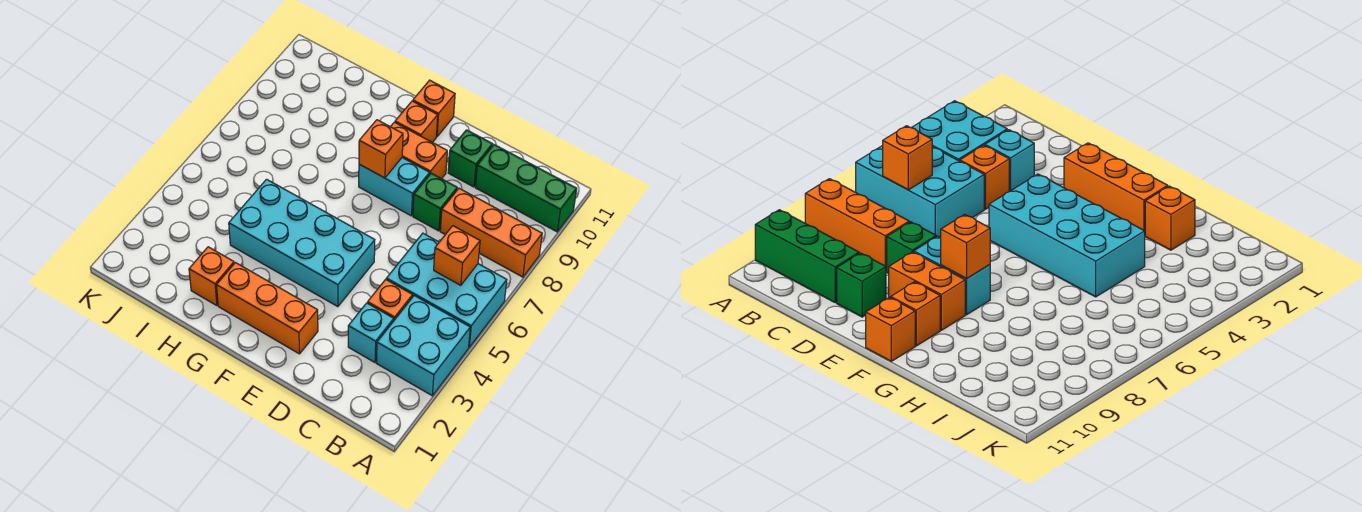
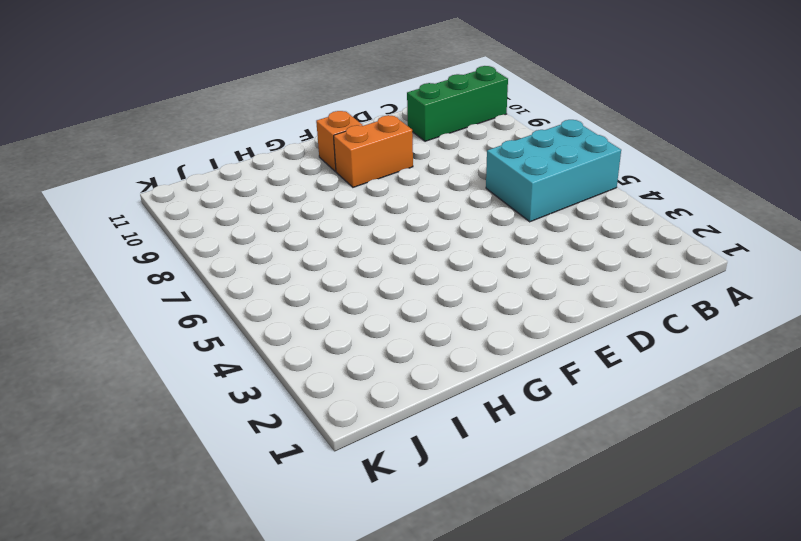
none -> cyan 2x2 brick [377,296,470,396]
none -> orange 1x3 brick [440,188,542,277]
none -> cyan 1x1 brick [348,303,394,362]

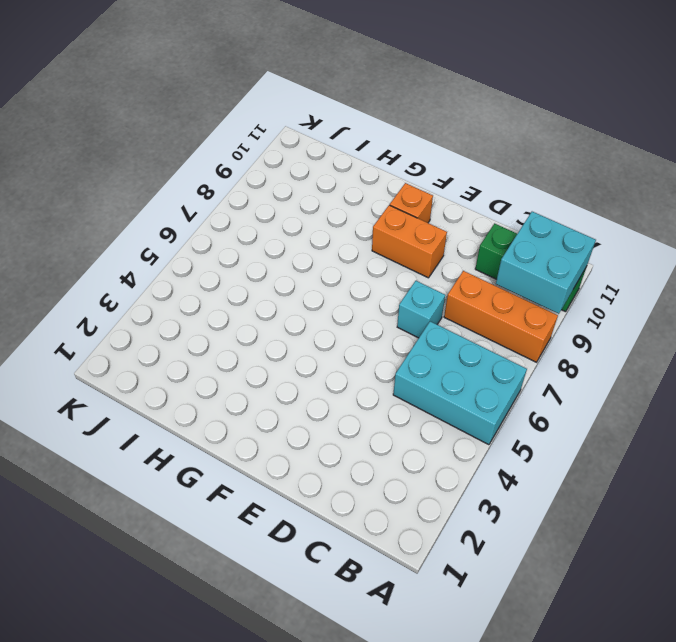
cyan 2x2 brick [496,212,596,314] -> cyan 2x2 brick moved to [377,296,470,396]
cyan 1x1 brick [397,281,445,338] -> cyan 1x1 brick moved to [348,303,394,362]
none -> orange 1x1 brick [368,279,413,320]
none -> green 1x1 brick [413,173,457,231]
none -> green 1x1 brick [448,130,493,187]

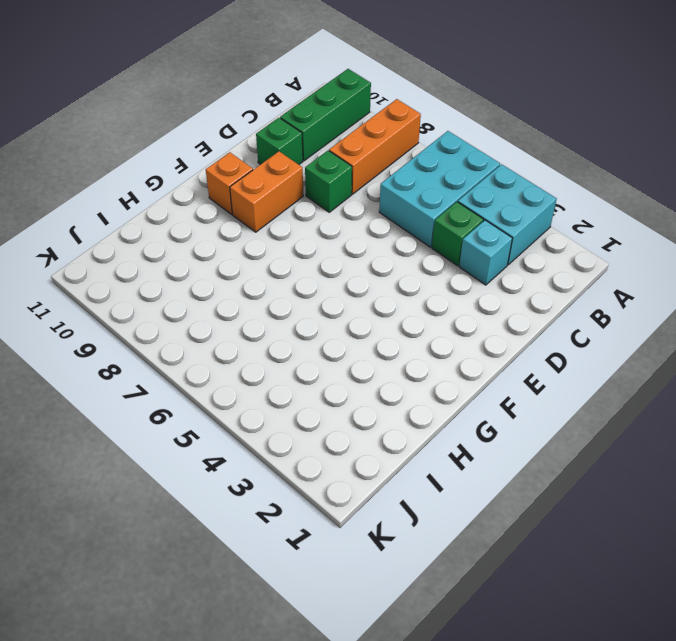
green 1x1 brick [432,202,484,266] -> orange 1x1 brick [368,279,413,320]
none -> orange 1x3 brick [216,263,318,354]
none -> cyan 2x4 brick [229,179,375,307]
none -> cyan 1x2 brick [359,158,430,216]

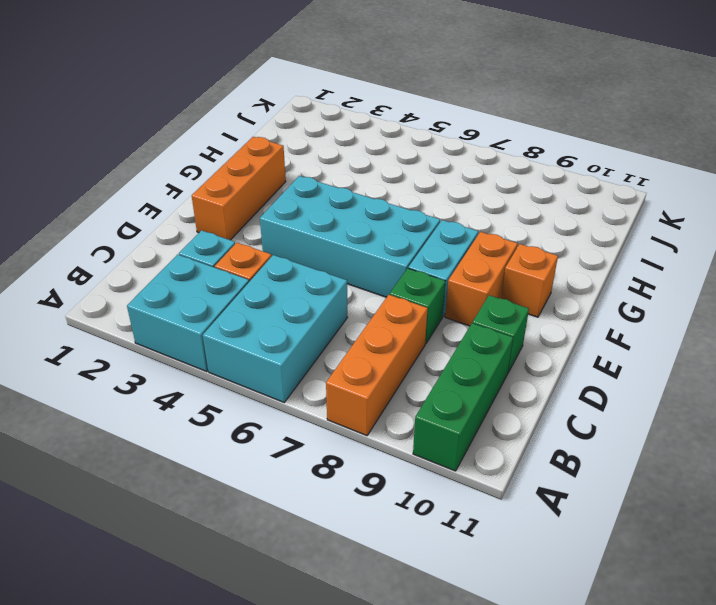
cyan 2x4 brick [260,176,440,297] -> cyan 2x4 brick turned to [229,179,375,307]
none -> orange 1x1 brick [413,80,455,136]
none -> orange 1x1 brick [189,247,234,306]
none -> orange 1x1 brick [434,226,480,285]

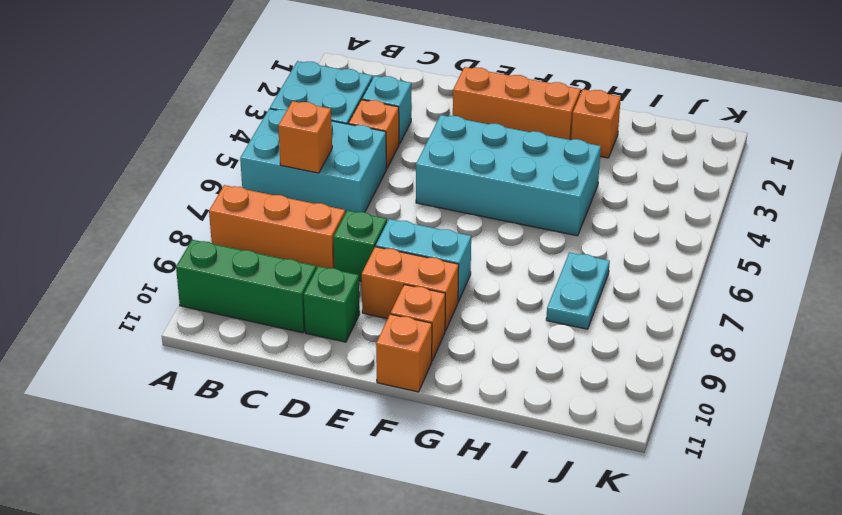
cyan 1x2 plate [546,252,610,329] -> none
none -> orange 1x1 brick [359,120,403,178]

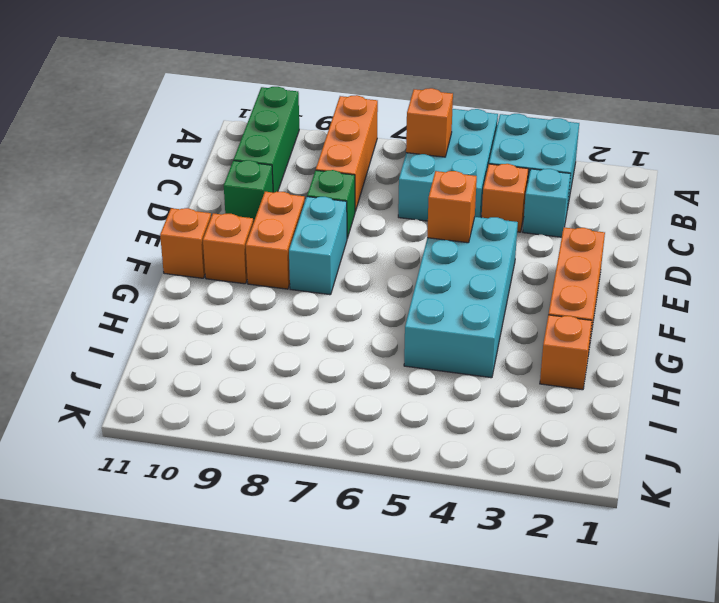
orange 1x1 brick [427,171,477,243] -> orange 1x1 brick moved to [359,120,403,178]

